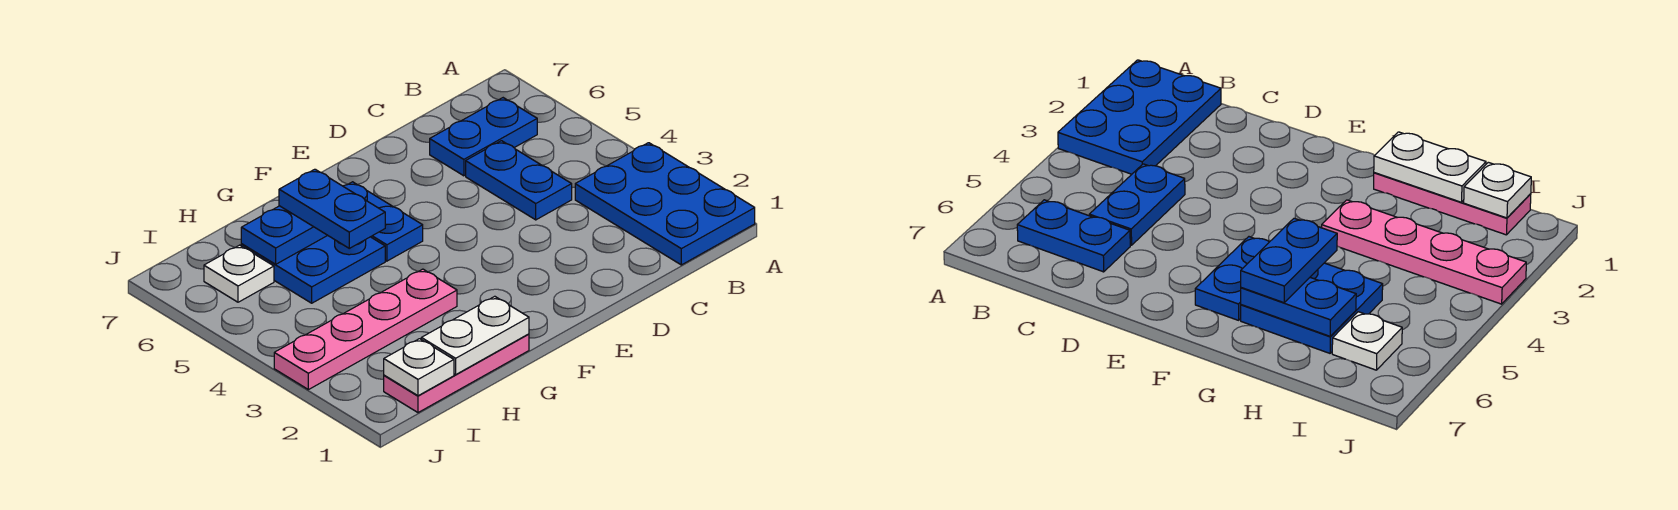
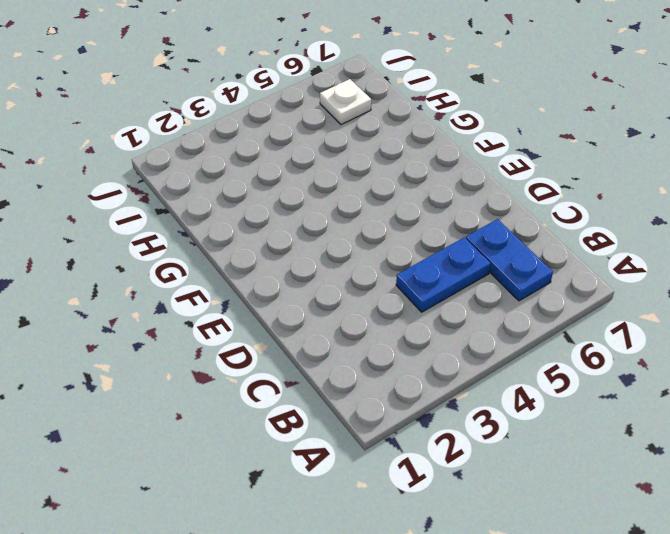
none -> blue 2x3 plate [575,143,755,265]
none -> blue 1x2 plate [343,182,423,261]
none -> pink 1x3 plate [384,334,529,413]

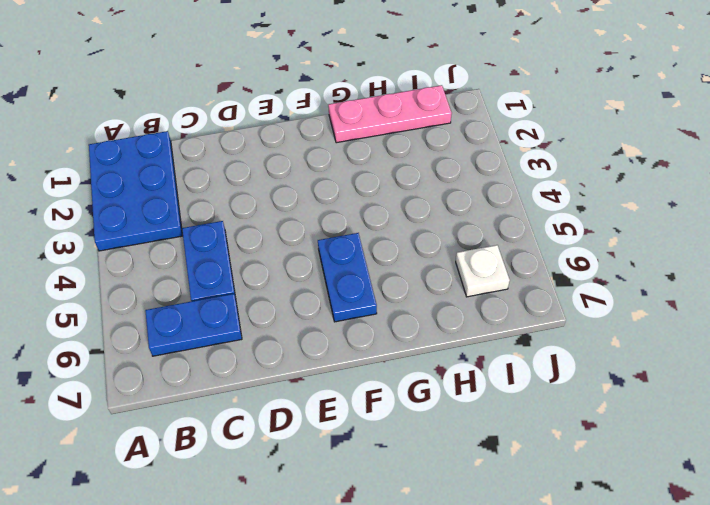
none -> pink 1x4 plate [274,269,457,390]
none -> blue 2x2 plate [241,235,385,303]
none -> white 1x2 plate [421,296,529,375]

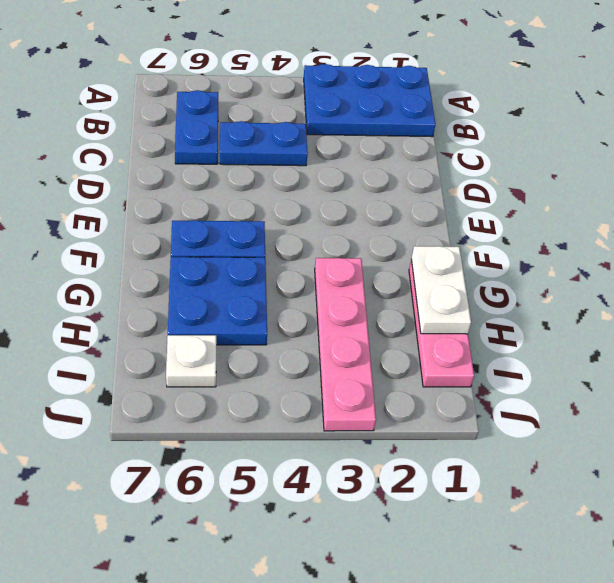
none -> blue 1x2 plate [241,206,327,264]
none -> white 1x1 plate [384,339,454,396]
none -> blue 1x2 plate [279,169,385,248]

